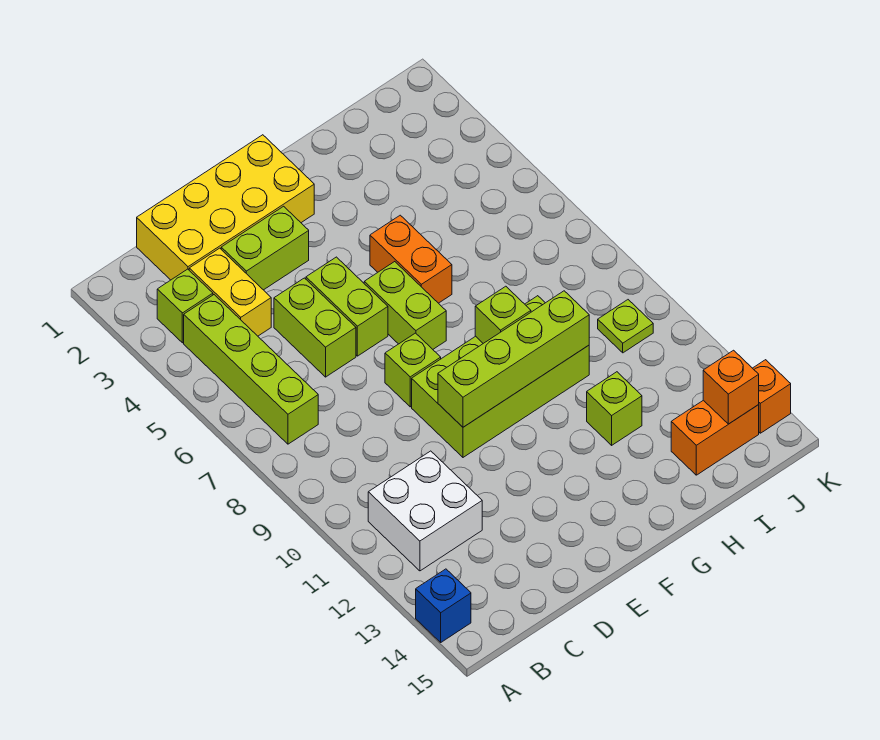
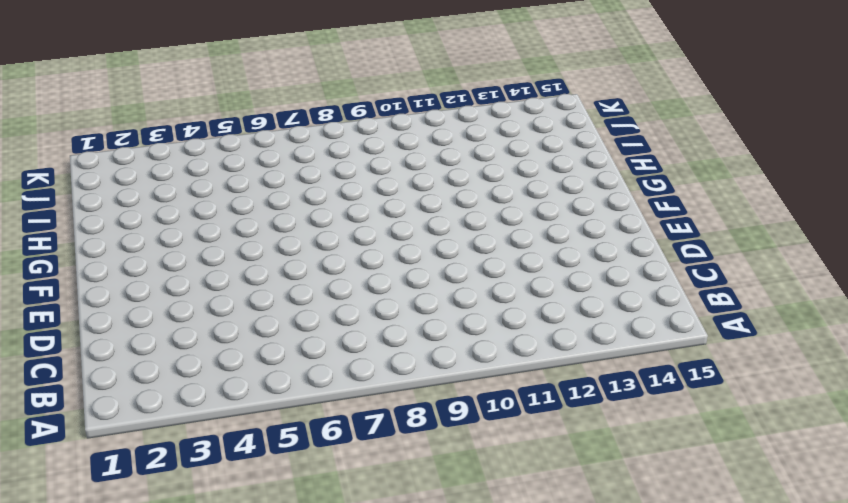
none -> blue 1x1 brick [416,569,471,642]
none -> lime 1x1 brick [157,269,213,343]
none -> lime 1x4 brick [184,295,318,444]

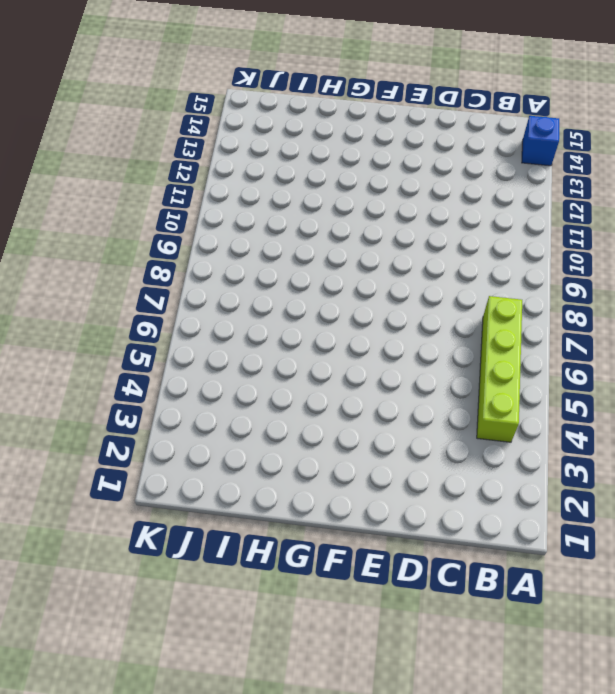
none -> lime 1x1 brick [157,269,213,343]
none -> white 2x2 brick [368,451,482,571]
none -> yellow 2x4 brick [137,135,314,280]

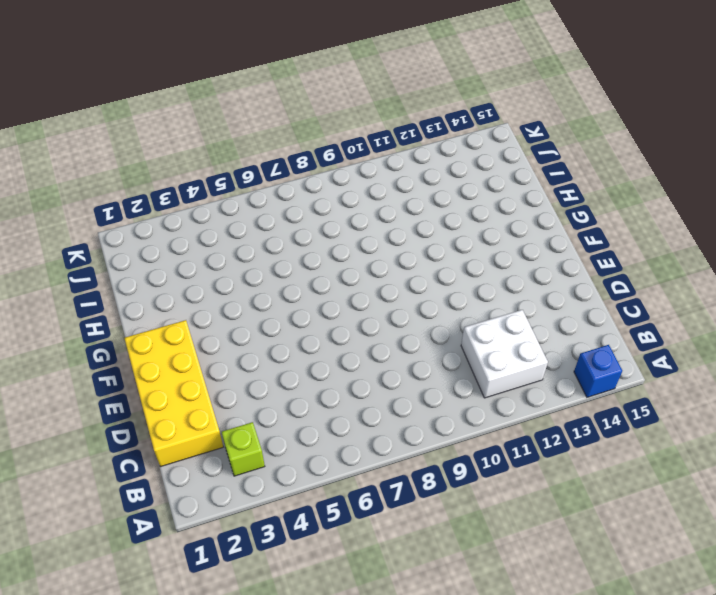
none -> lime 1x4 brick [184,295,318,444]
none -> yellow 1x2 brick [189,248,271,336]
none -> lime 1x2 brick [221,206,309,290]

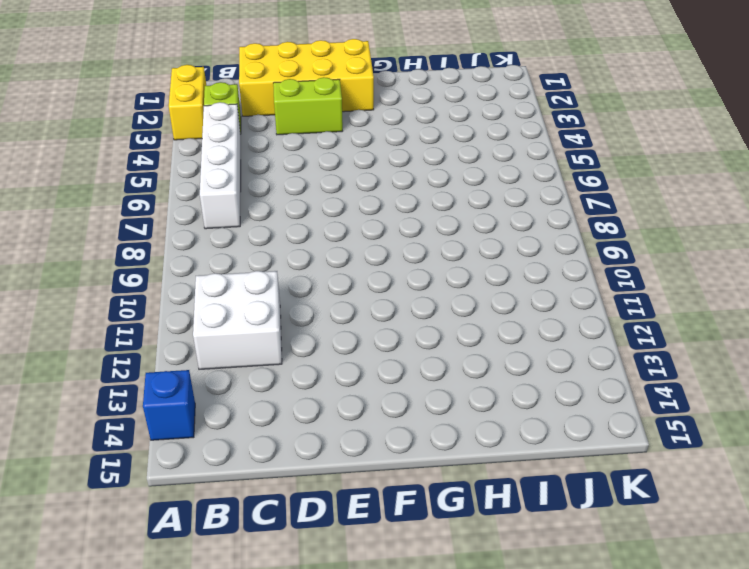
yellow 1x2 brick [169,65,206,140] -> yellow 1x2 brick moved to [189,248,271,336]
white 1x4 brick [200,102,241,229] -> lime 1x4 brick [184,295,318,444]
none -> lime 1x2 brick [274,278,356,377]
none -> lime 1x2 brick [306,257,388,356]
none -> lime 1x1 brick [385,333,441,407]

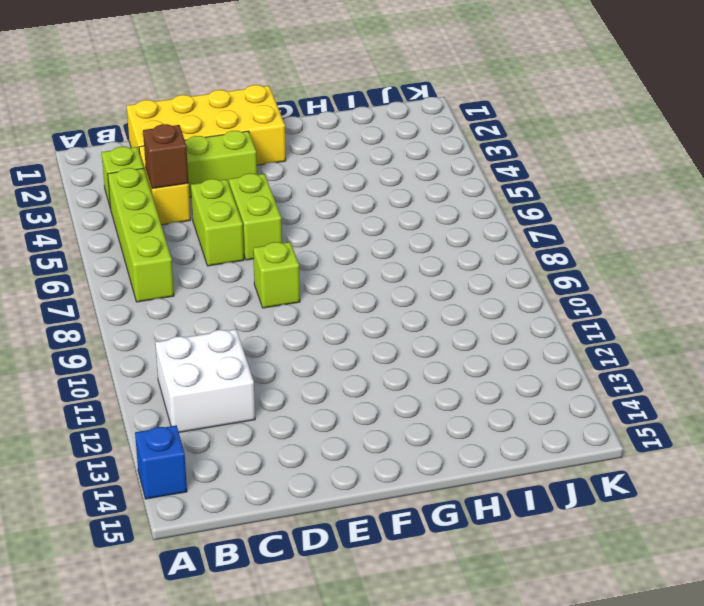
brown 1x1 brick [143,124,189,189] -> none
none -> lime 2x4 brick [412,296,589,457]
none -> lime 1x2 brick [364,262,446,349]
none -> orange 1x2 brick [370,215,452,303]

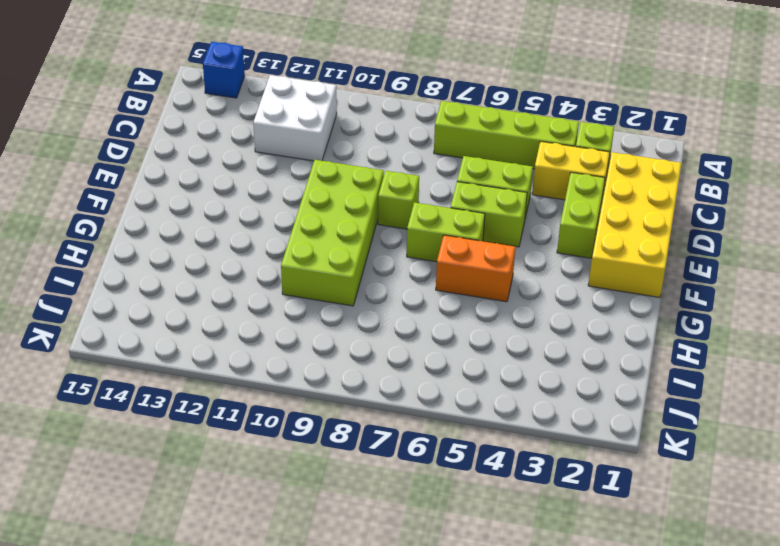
none -> lime 1x1 brick [587,372,642,445]
none -> orange 1x2 brick [671,400,759,475]
none -> lime 1x1 plate [598,300,653,353]

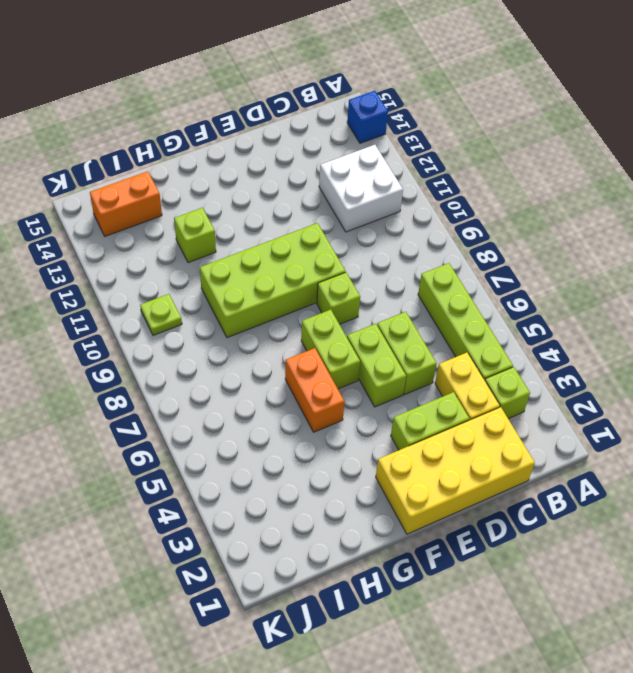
none -> orange 1x1 brick [753,360,791,433]
none -> lime 1x4 brick [438,291,589,427]
none -> lime 1x1 brick [475,286,531,343]

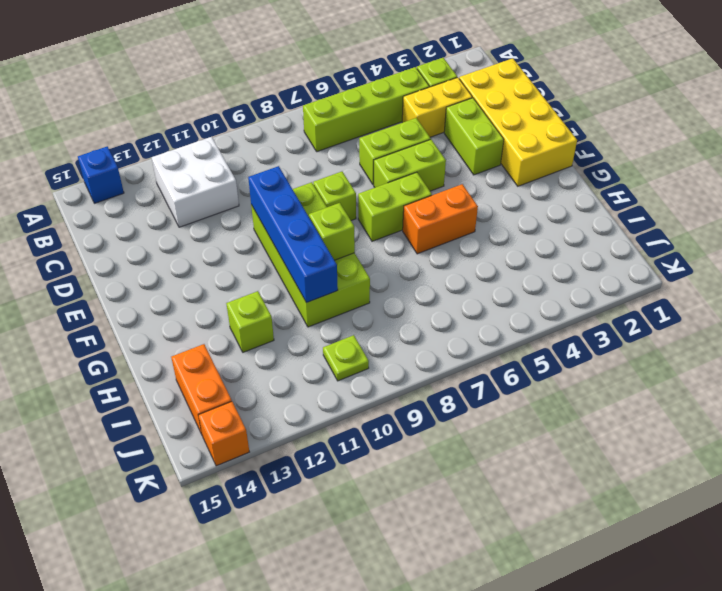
blue 1x4 brick [248,166,338,303] -> lime 1x4 brick [438,291,589,427]
none -> orange 1x1 brick [703,350,759,424]

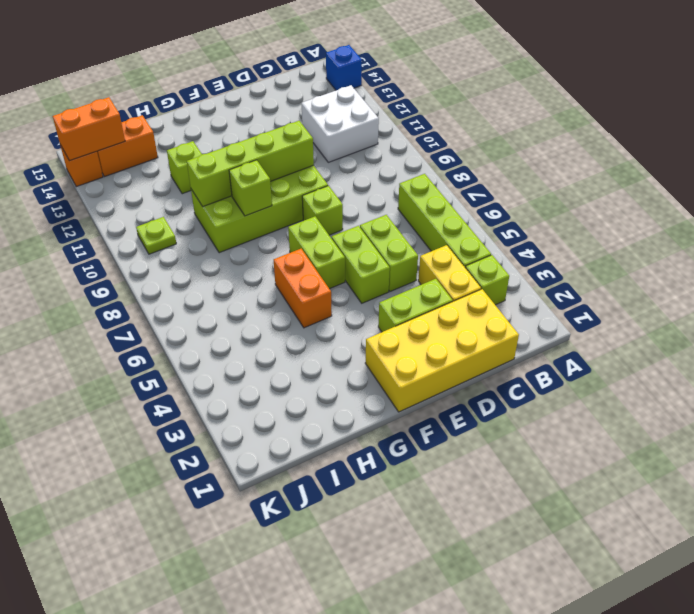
orange 1x2 brick [53,97,125,161] -> orange 1x1 brick [703,350,759,424]

